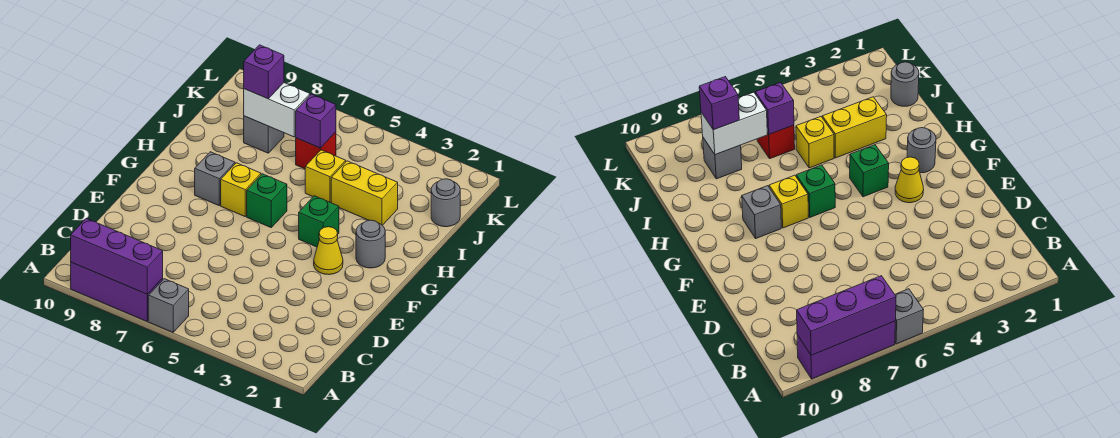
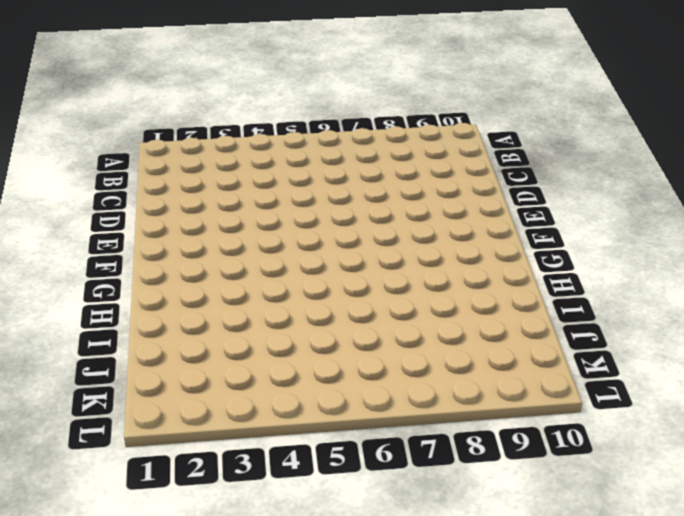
none -> grey 1x1 brick [148,279,189,332]
none -> purple 1x3 brick [71,262,163,321]
none -> yellow 1x1 cone [314,227,343,275]

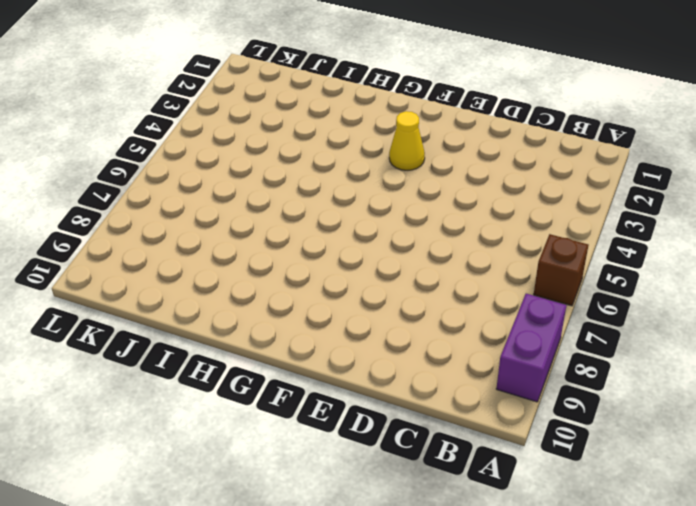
brown 1x1 brick [534,234,588,306] -> grey 1x1 brick [148,279,189,332]
purple 1x2 brick [496,294,566,402] -> purple 1x3 brick [71,262,163,321]
none -> grey 1x1 round brick [356,220,385,268]
none -> green 1x1 brick [299,196,339,247]
none -> green 1x1 brick [247,174,287,227]

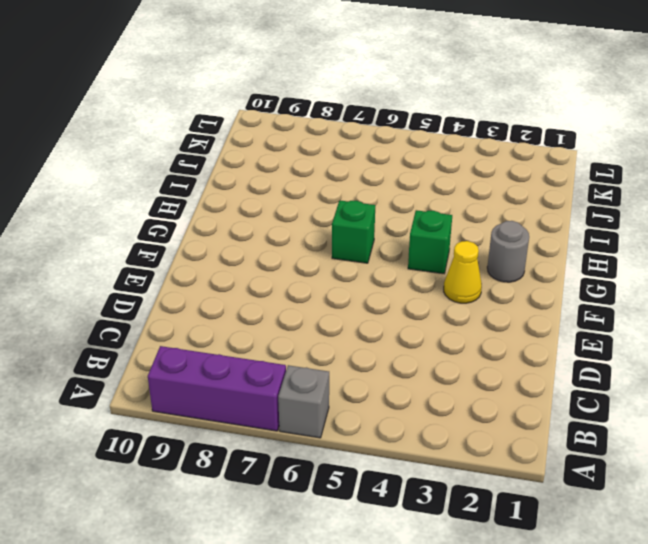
none -> yellow 1x1 brick [221,163,261,216]
none -> grey 1x1 brick [195,152,235,205]
none -> yellow 1x2 brick [331,161,398,225]

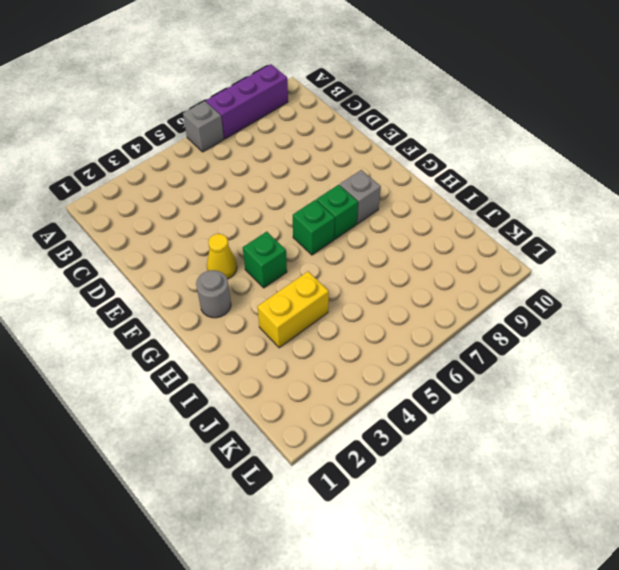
green 1x1 brick [316,185,358,239] -> yellow 1x1 brick [221,163,261,216]
none -> yellow 1x1 brick [305,150,346,203]
none -> grey 1x1 round brick [431,179,460,227]
none -> red 1x1 brick [296,132,336,169]

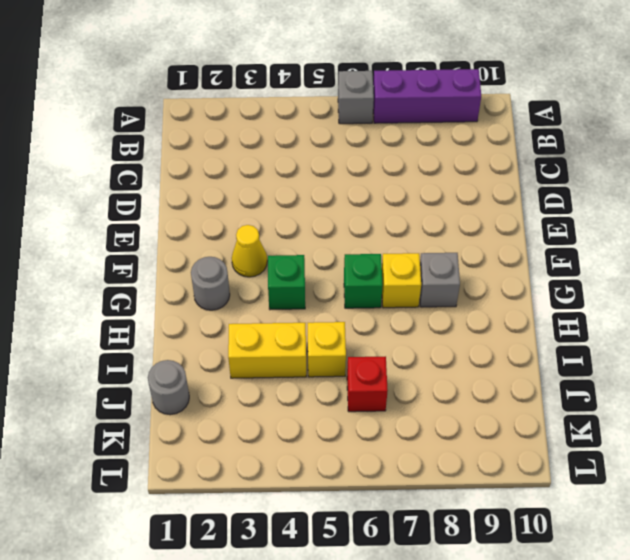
none -> grey 1x1 brick [244,116,284,153]
none -> purple 1x3 brick [71,218,163,294]
none -> purple 1x1 brick [296,94,336,148]

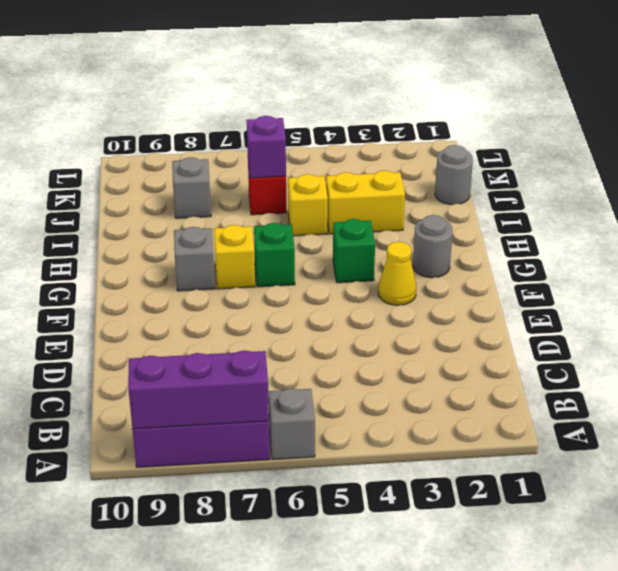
none -> white 1x2 brick [244,83,310,137]
none -> purple 1x1 brick [244,45,284,99]

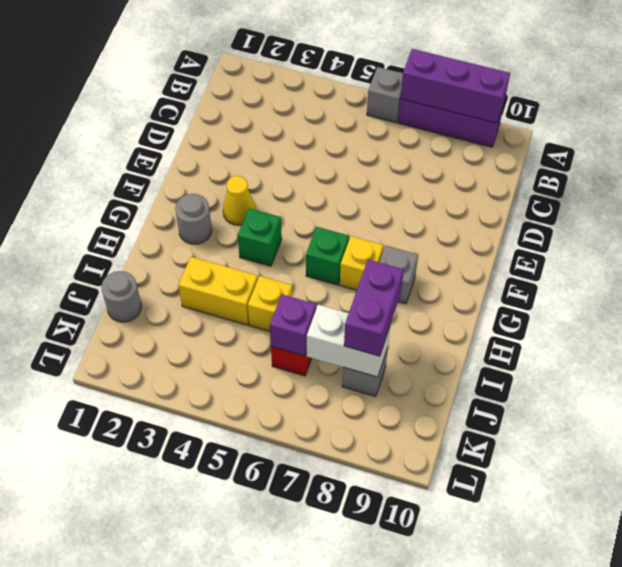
purple 1x2 brick [344,260,404,356] -> purple 1x1 brick [244,45,284,99]

